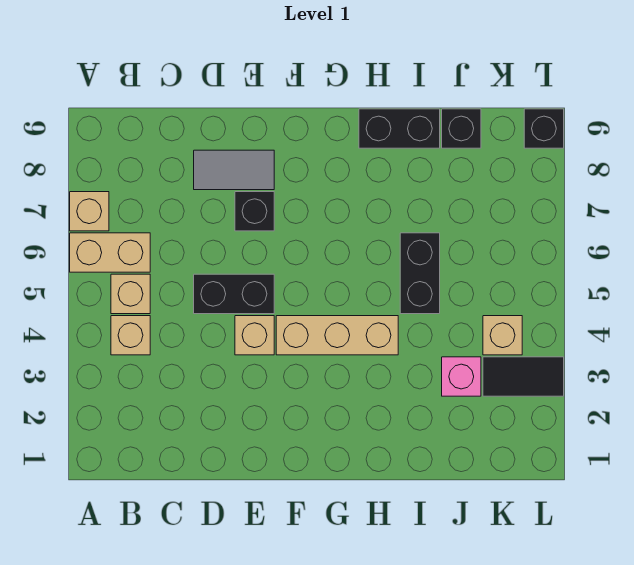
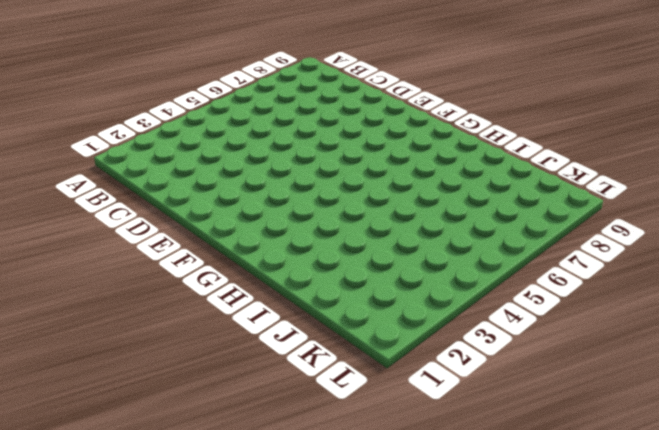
none -> tan 1x2 brick [70,233,150,272]
none -> tan 1x1 brick [70,192,109,231]
none -> tan 1x1 brick [111,316,150,355]

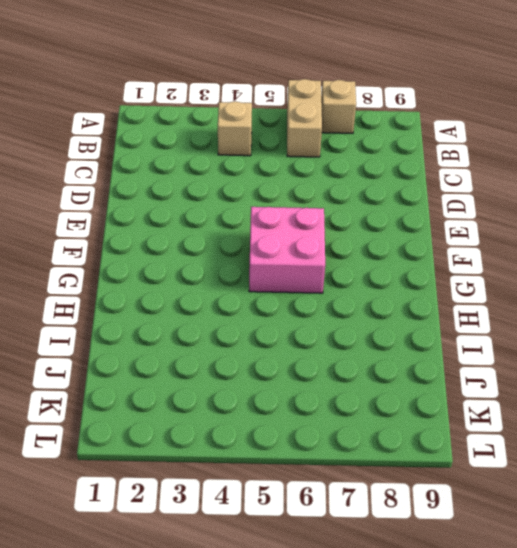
pink 2x2 brick [249,207,325,293] -> none
none -> tan 1x1 brick [111,274,150,314]
none -> black 1x2 brick [194,274,274,314]
none -> grey 1x2 tile [194,150,274,190]

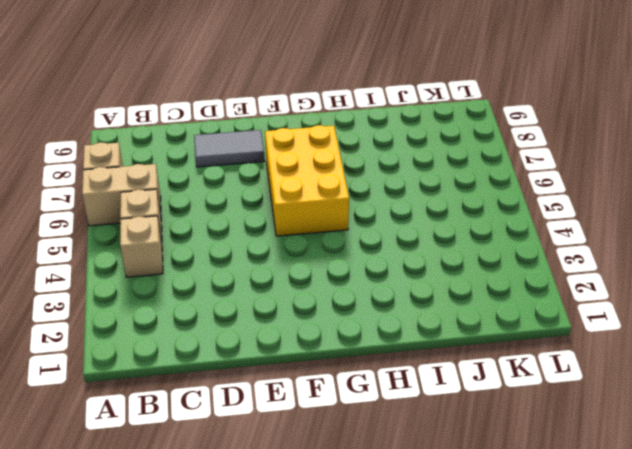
yellow 2x3 brick [265,125,349,236] -> none
none -> black 1x2 brick [194,274,274,314]
none -> tan 1x1 brick [235,316,274,355]
none -> black 1x1 brick [235,192,274,231]

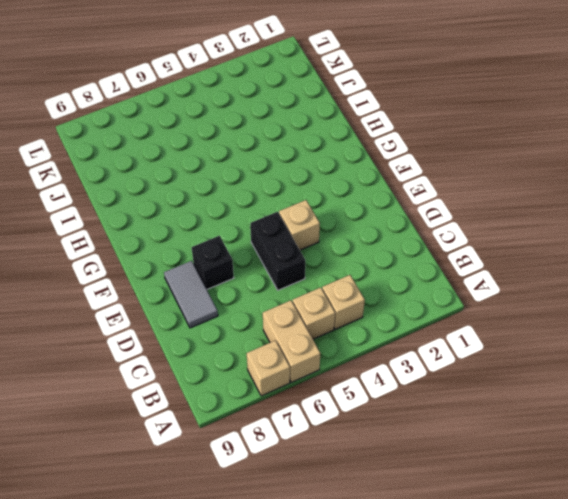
none -> tan 1x3 brick [276,316,398,355]
none -> black 1x2 brick [359,109,440,148]
none -> black 1x2 brick [400,233,440,314]

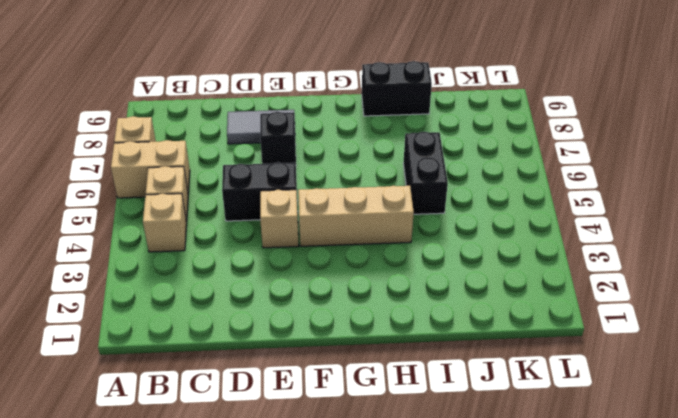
none -> pink 1x1 brick [442,357,481,396]
none -> black 1x1 brick [442,109,481,148]
none -> black 1x2 tile [483,357,564,396]

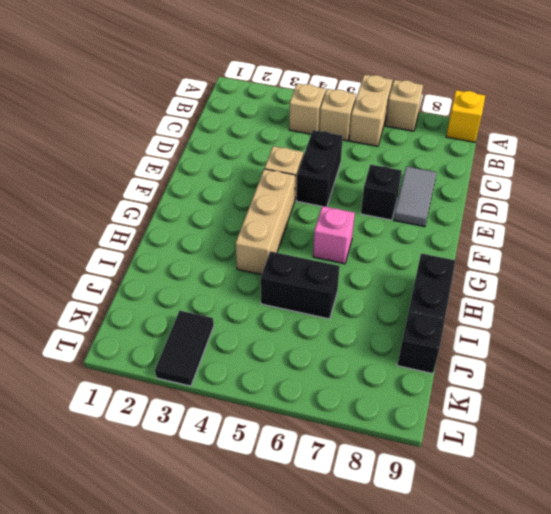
yellow 1x1 brick [446,90,485,142] -> none
pink 1x1 brick [313,206,355,264] -> pink 1x1 brick moved to [442,357,481,396]
none -> tan 1x1 brick [483,316,522,355]
none -> black 1x1 brick [524,109,564,148]

